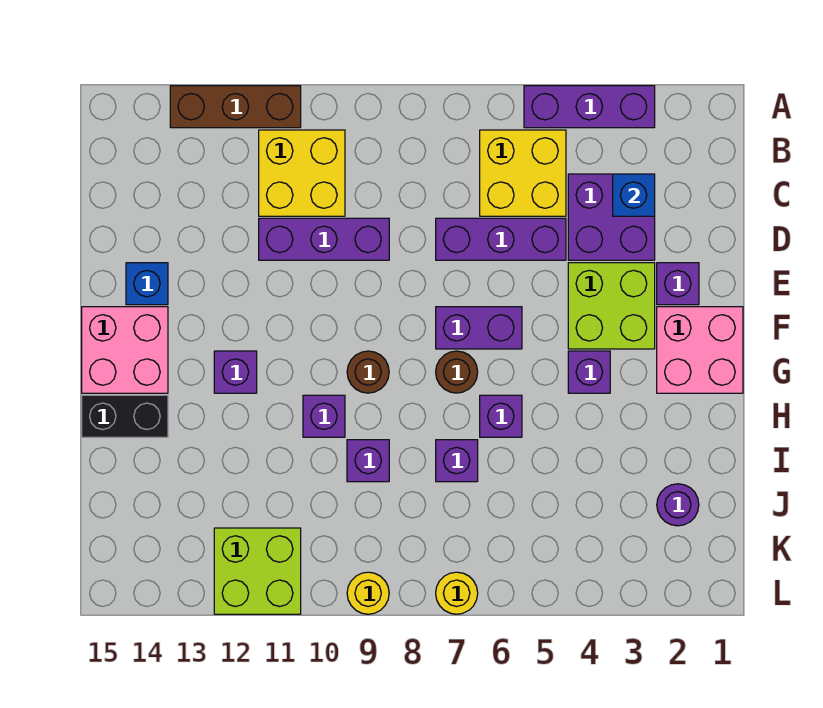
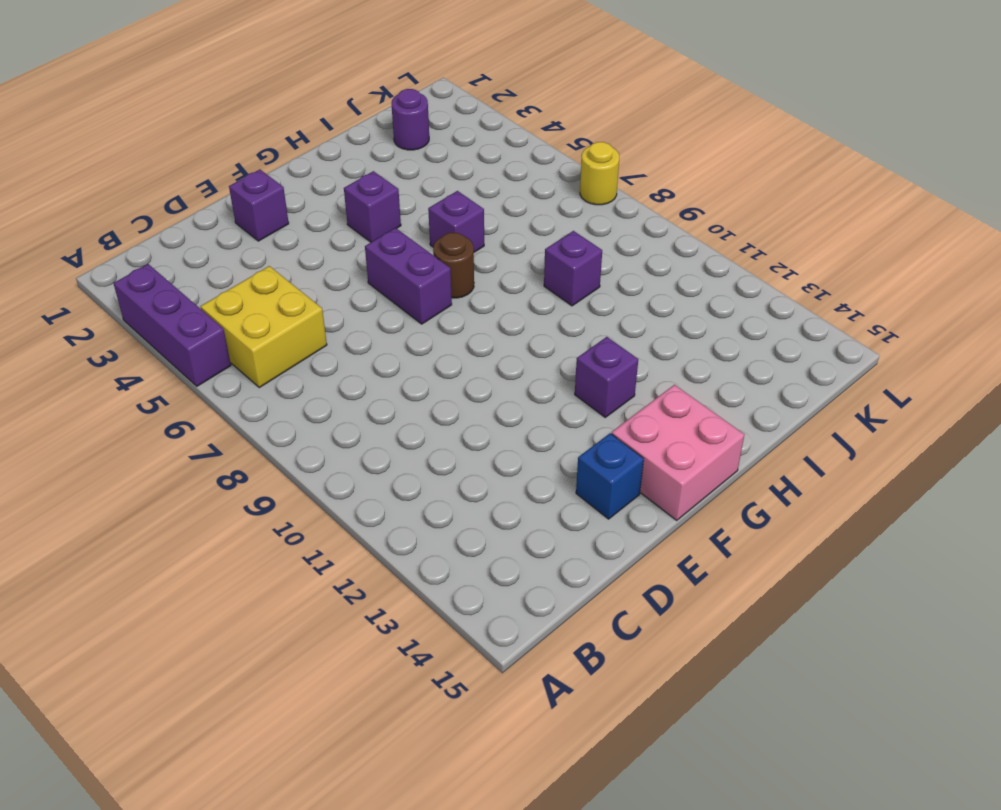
none -> brown 1x3 brick [170,86,301,128]
none -> yellow 2x2 brick [259,130,345,216]
none -> purple 2x2 brick [568,174,655,260]

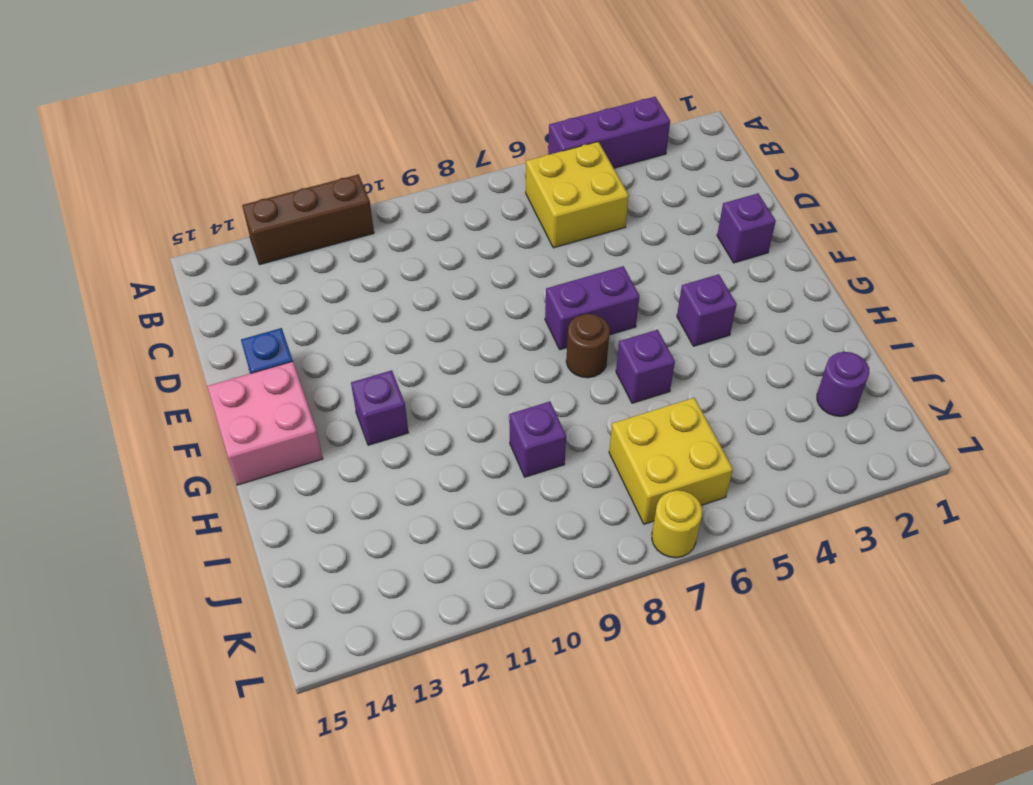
yellow 2x2 brick [609,398,733,524] -> yellow 2x2 brick moved to [259,130,345,216]
none -> purple 2x2 brick [568,174,655,260]
none -> purple 1x3 brick [436,218,566,260]
none -> purple 1x3 brick [259,218,389,260]

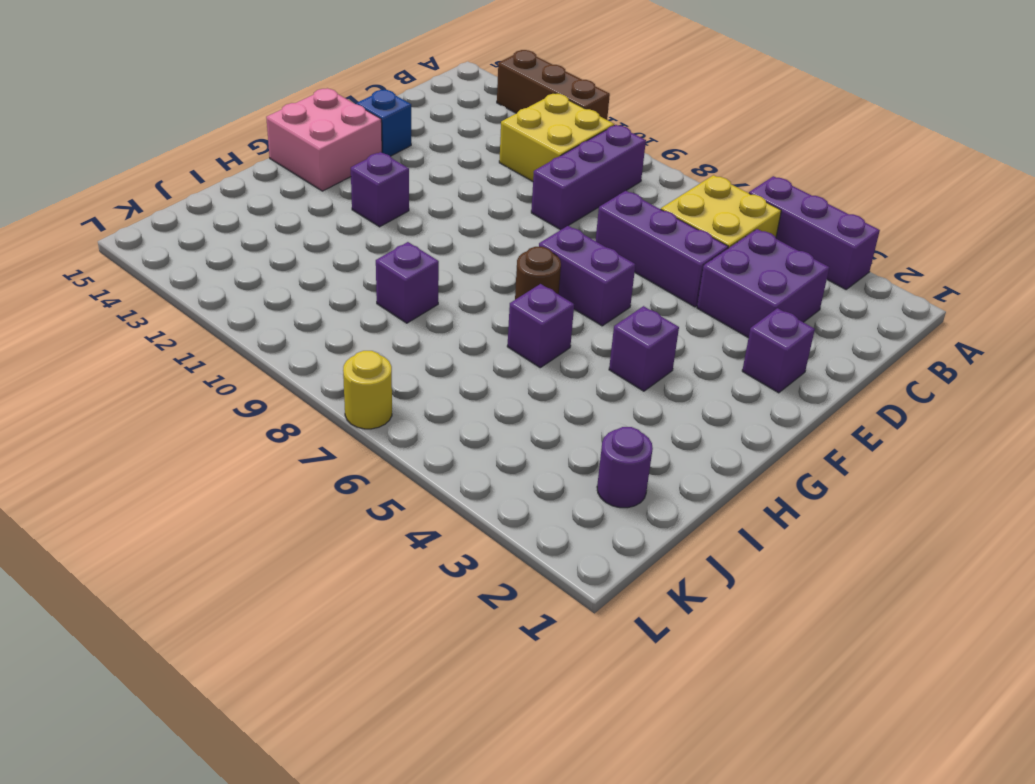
purple 1x3 brick [531,125,646,230] -> purple 1x3 brick turned to [259,218,389,260]
none -> lime 2x2 brick [568,263,655,349]
none -> pink 2x2 brick [657,307,743,393]
none -> brown 1x1 round brick [347,351,389,393]

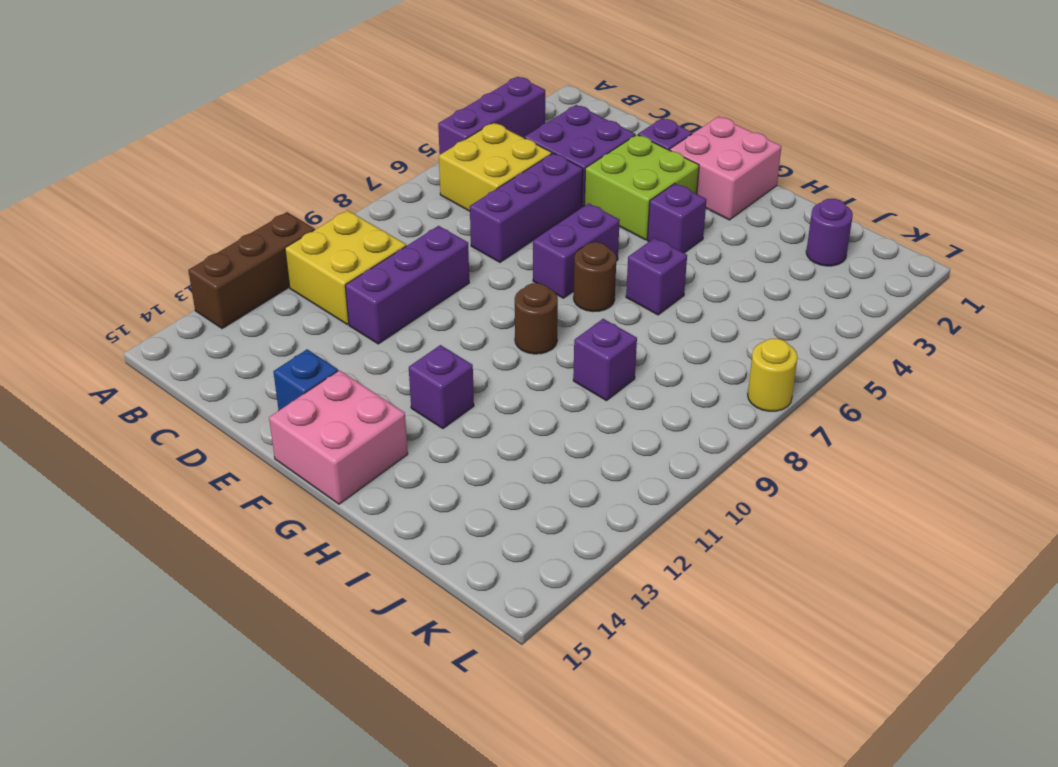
none -> purple 1x1 brick [303,395,345,437]
none -> black 1x2 brick [82,395,168,437]
none -> purple 1x1 brick [436,440,478,482]

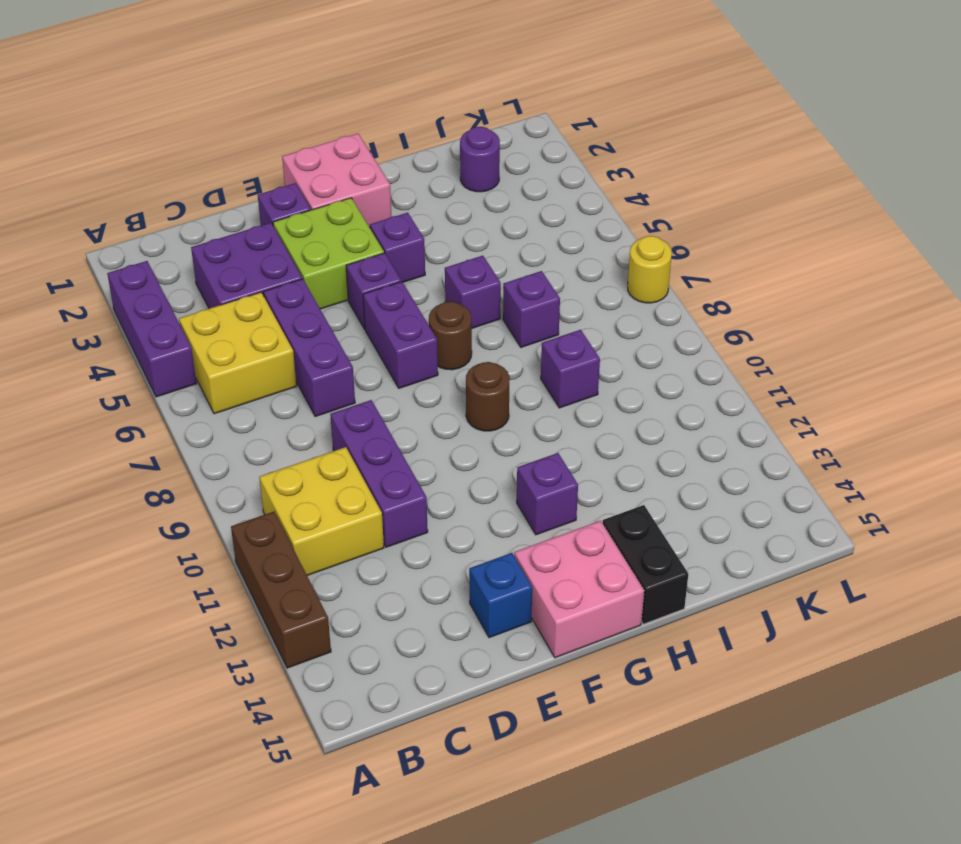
purple 1x1 brick [346,253,401,329] -> purple 1x1 brick moved to [303,395,345,437]
none -> lime 2x2 brick [214,528,301,614]
none -> yellow 1x1 round brick [347,572,389,614]
none -> blue 1x1 brick [613,174,655,216]

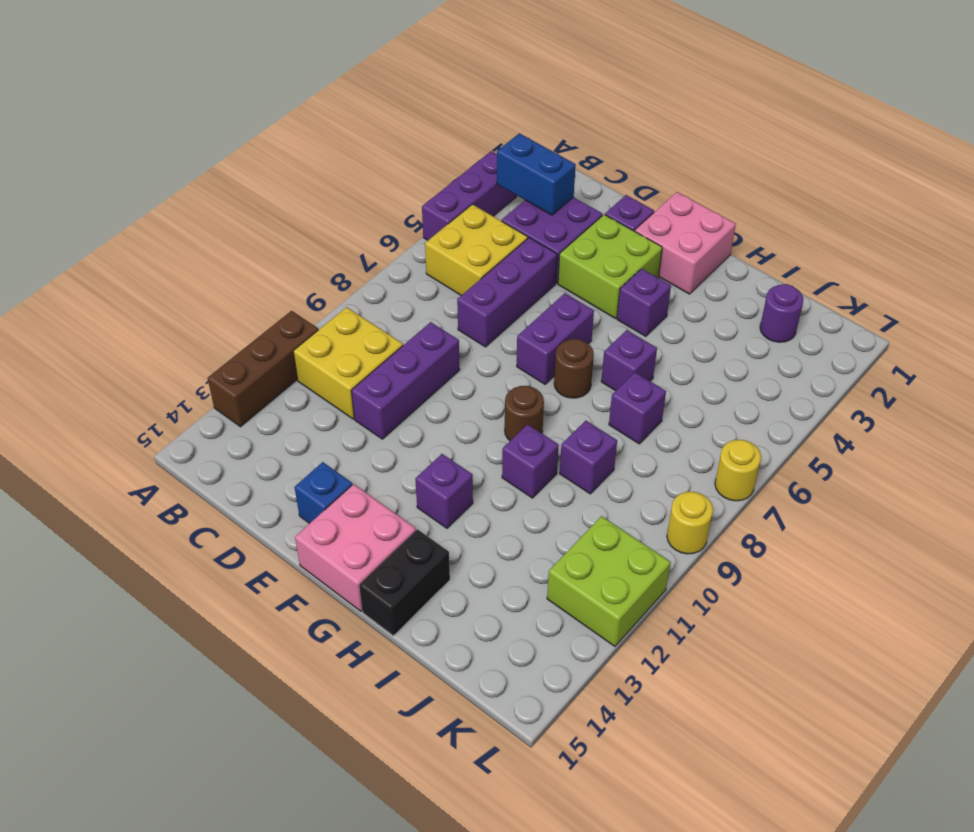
blue 1x2 brick [497,133,576,215] -> blue 1x1 brick [613,174,655,216]

